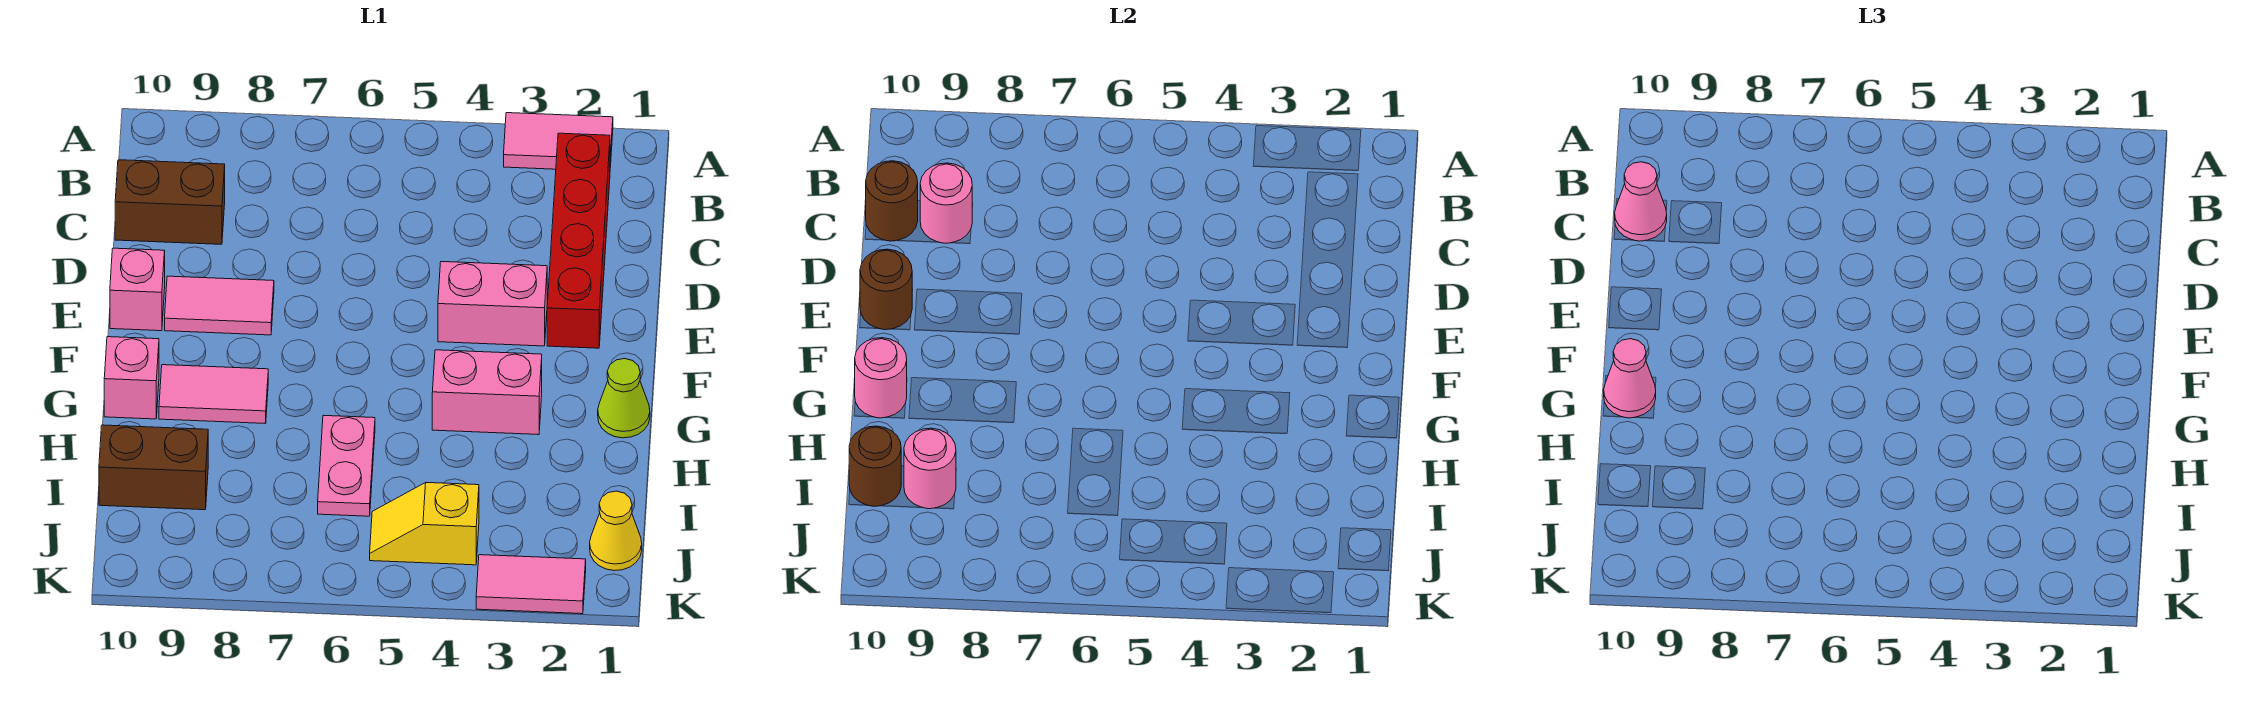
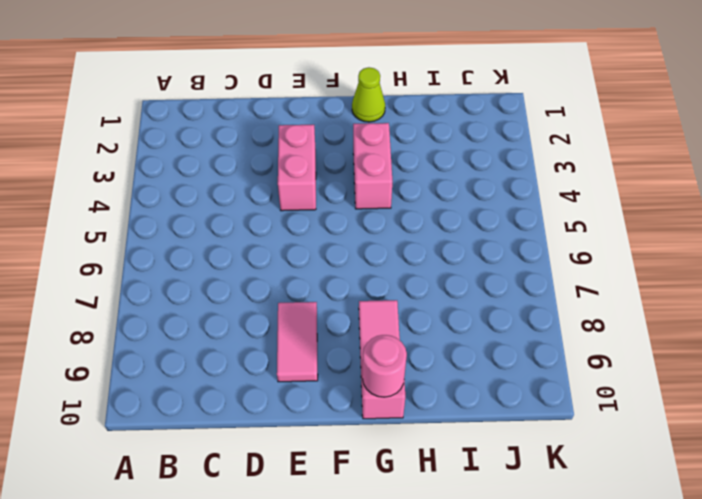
none -> pink 1x2 tile [504,113,613,169]
none -> red 1x4 brick [547,133,610,348]
none -> brown 1x2 brick [115,160,225,244]

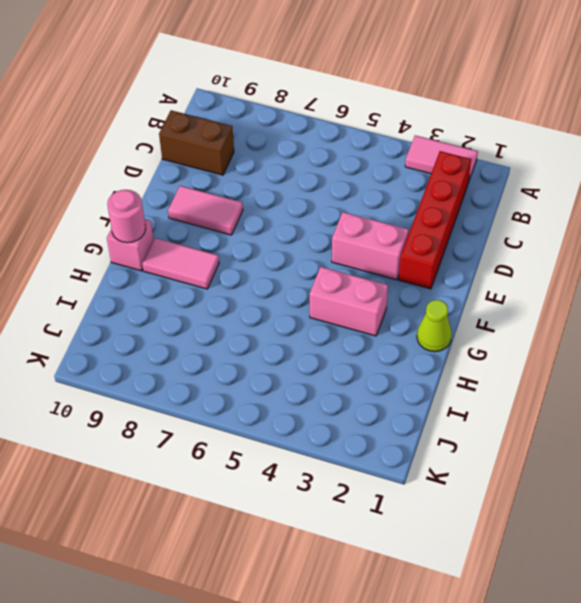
none -> pink 1x1 brick [110,248,165,331]
none -> pink 1x2 plate [318,415,375,516]
none -> brown 1x2 brick [99,425,208,510]

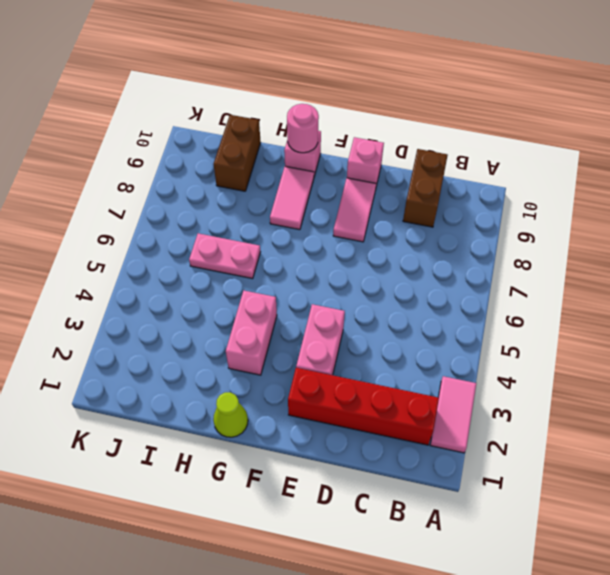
none -> yellow 1x1 cone [590,491,642,571]
none -> yellow 1x2 slope [370,483,479,565]
none -> pink 1x2 tile [476,555,586,614]

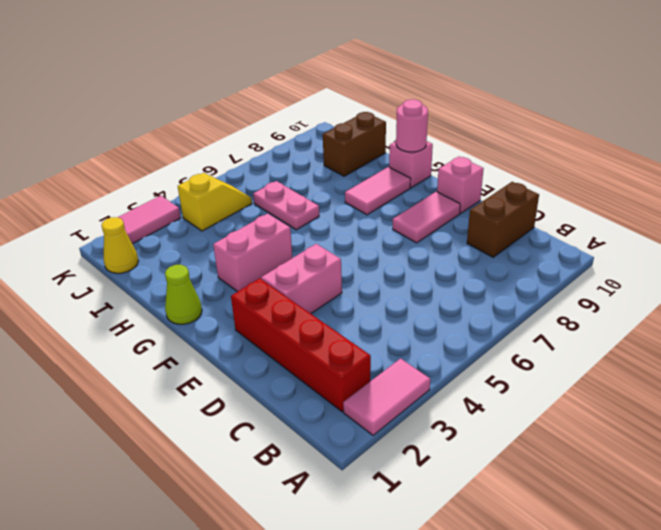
none -> pink 1x1 round brick [920,163,972,243]
none -> brown 1x1 round brick [866,161,918,241]
none -> brown 1x1 round brick [860,249,912,330]

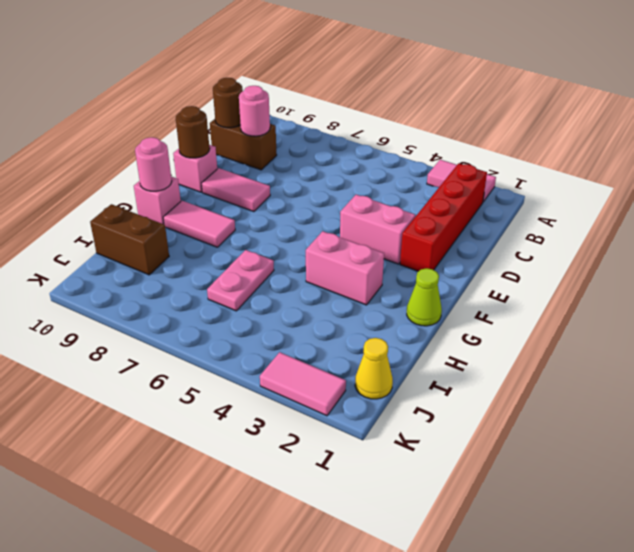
none -> yellow 1x2 slope [370,483,479,565]
none -> pink 1x1 round brick [904,428,956,509]
none -> brown 1x1 round brick [849,426,901,506]

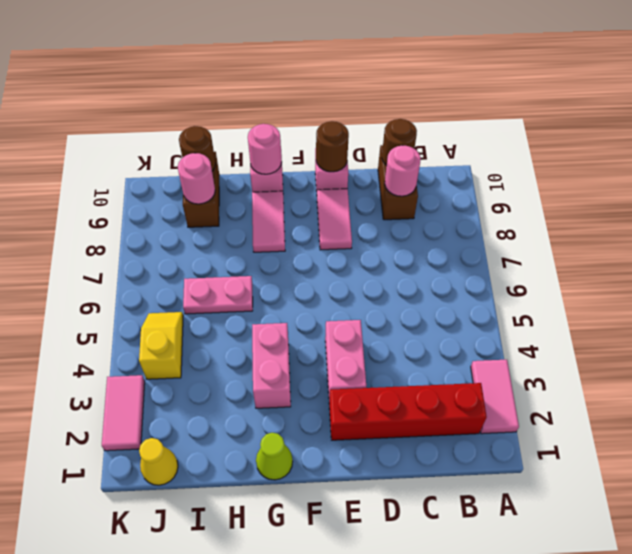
none -> pink 1x1 cone [1615,162,1667,241]
none -> pink 1x1 cone [1604,339,1656,418]

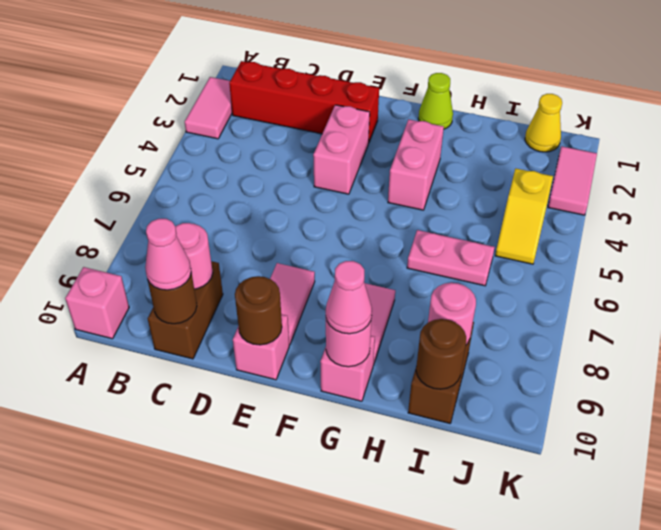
pink 1x1 brick [65,267,129,339] -> none

